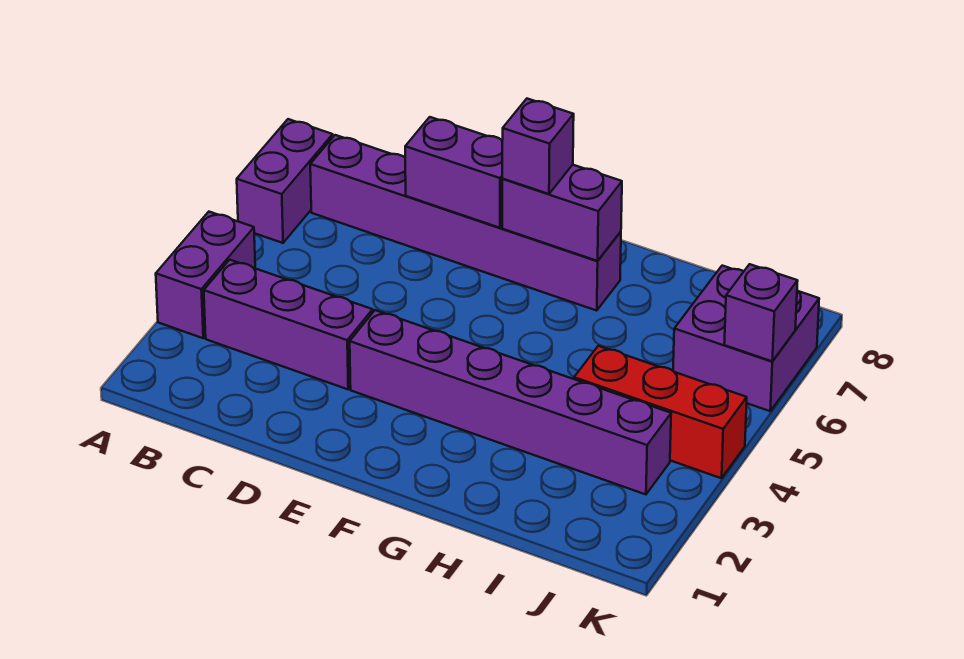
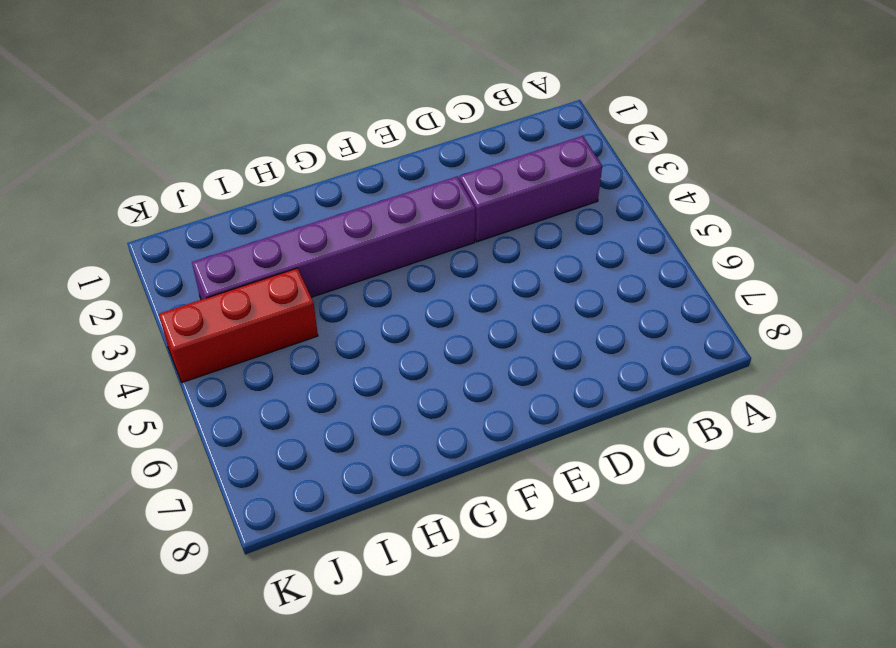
none -> purple 1x2 brick [156,212,255,338]
none -> purple 1x2 brick [237,119,333,243]

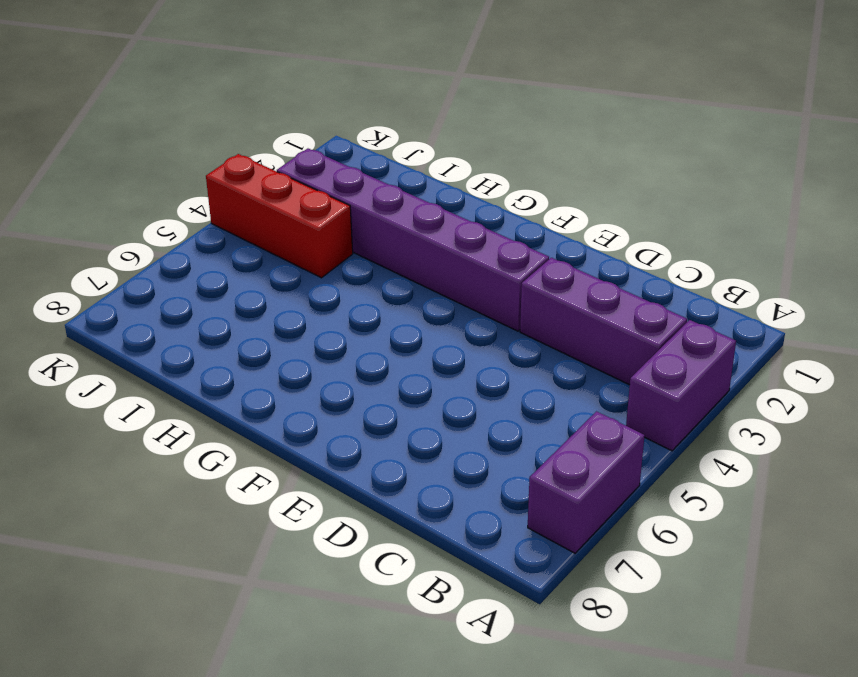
none -> purple 1x6 brick [310,135,621,311]
none -> purple 2x2 brick [673,266,819,411]

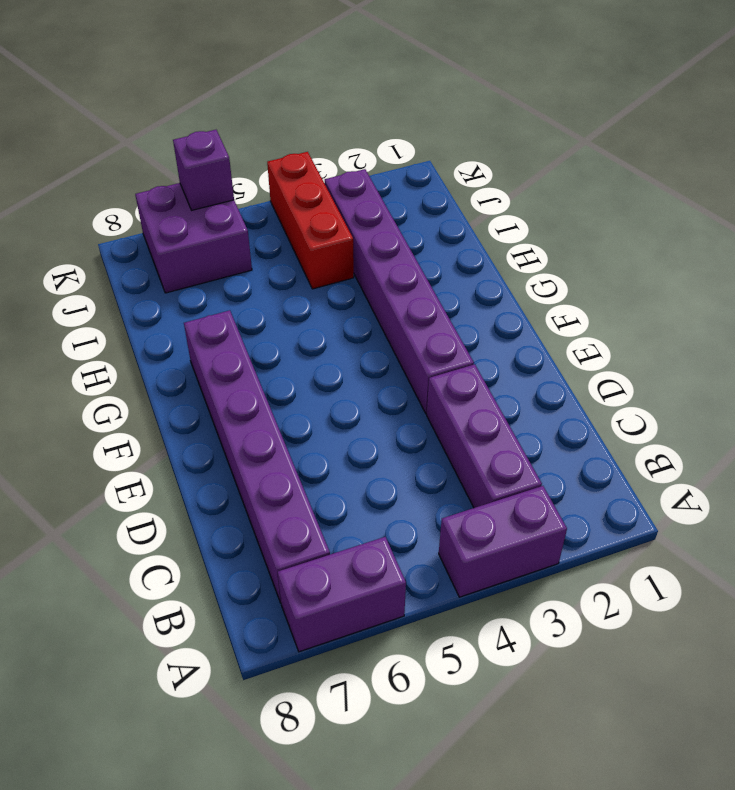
none -> purple 1x2 brick [405,117,502,228]
none -> purple 1x2 brick [502,165,622,261]

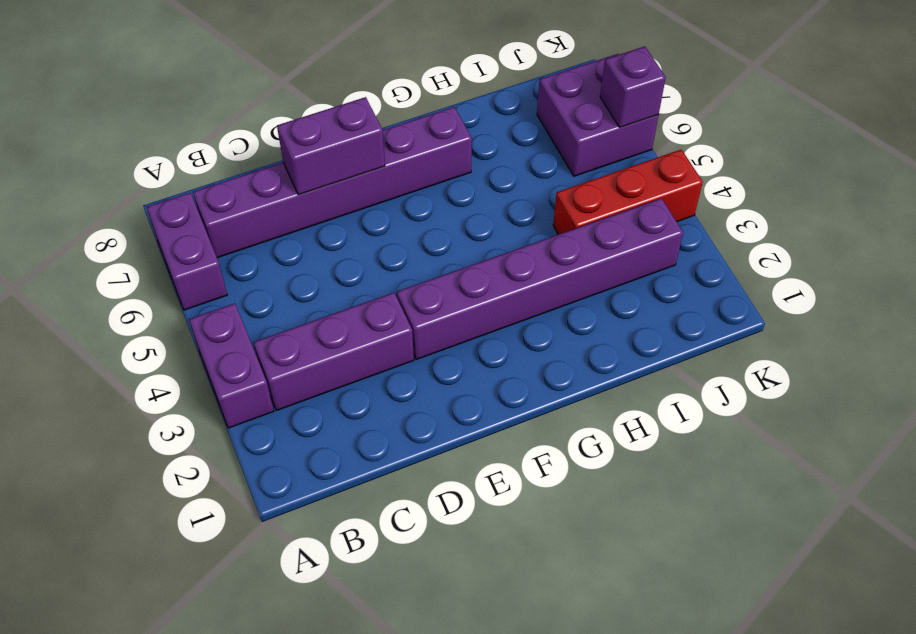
none -> purple 1x2 brick [502,165,622,261]
none -> purple 1x1 brick [502,99,574,194]

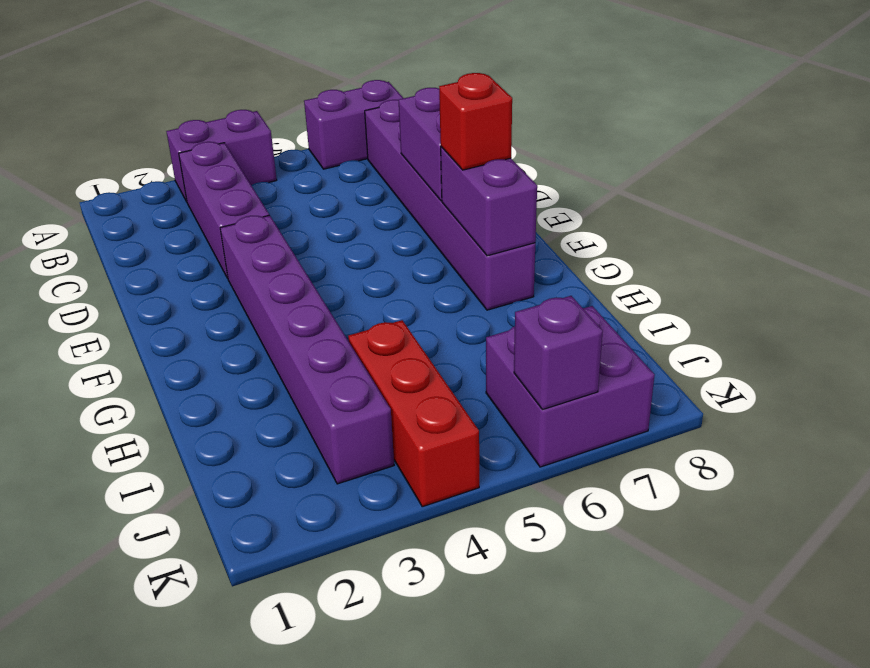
red 1x1 brick [439,73,512,170] -> purple 1x1 brick [502,99,574,194]

